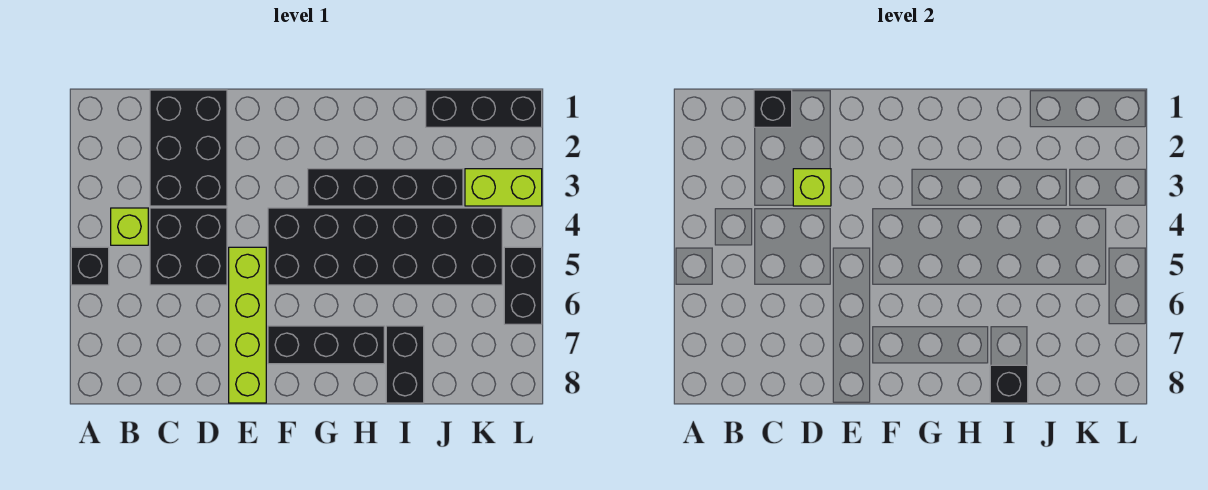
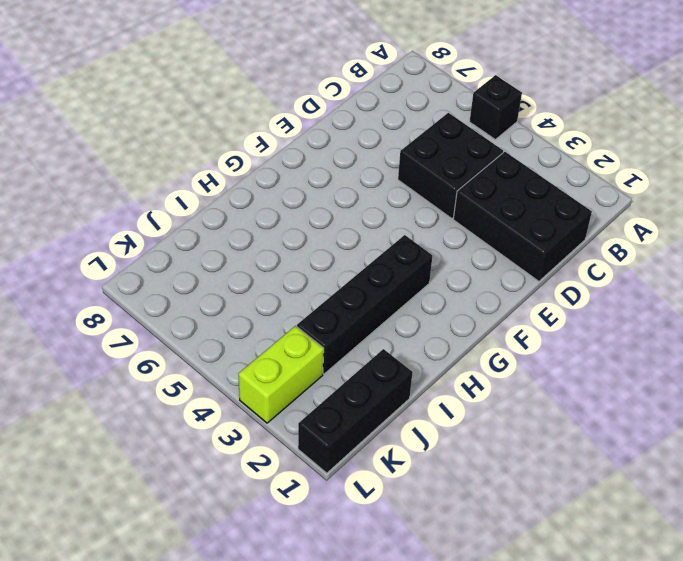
none -> lime 1x1 brick [111,208,148,245]
none -> lime 1x4 brick [229,247,266,403]
none -> black 2x6 brick [268,208,502,285]

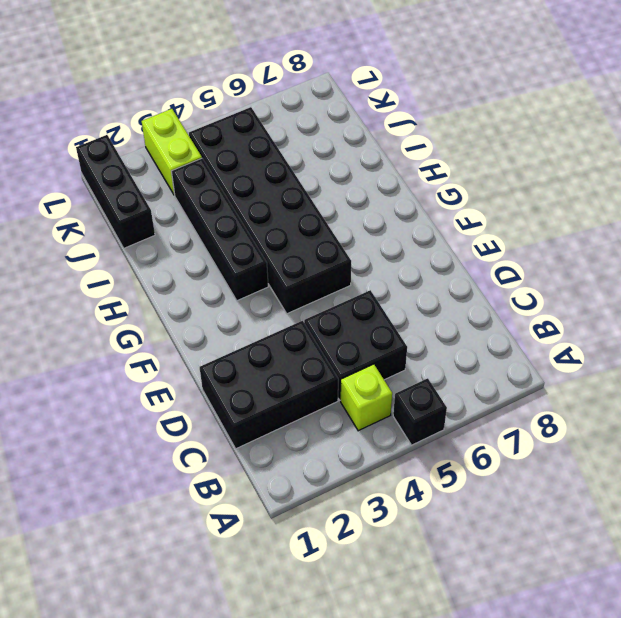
none -> lime 1x4 brick [229,247,266,403]
none -> black 1x3 brick [268,326,384,364]
none -> black 1x2 brick [386,326,424,403]

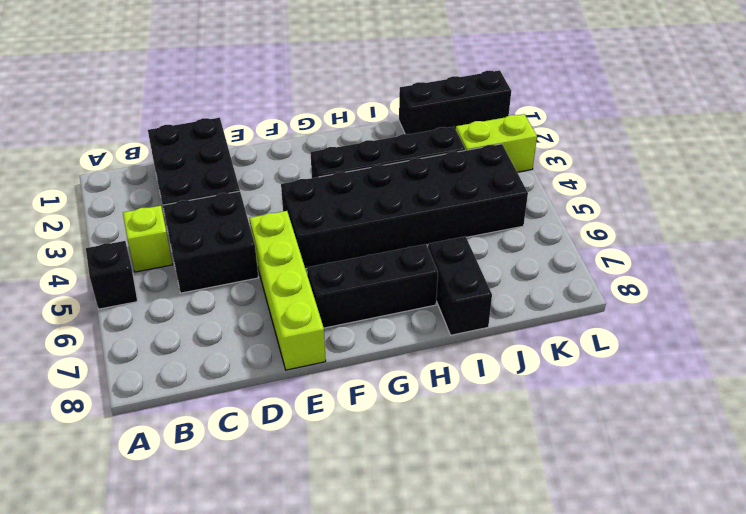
none -> black 1x2 brick [504,247,542,324]
none -> black 1x1 brick [754,90,792,127]
none -> lime 1x1 brick [793,169,831,206]

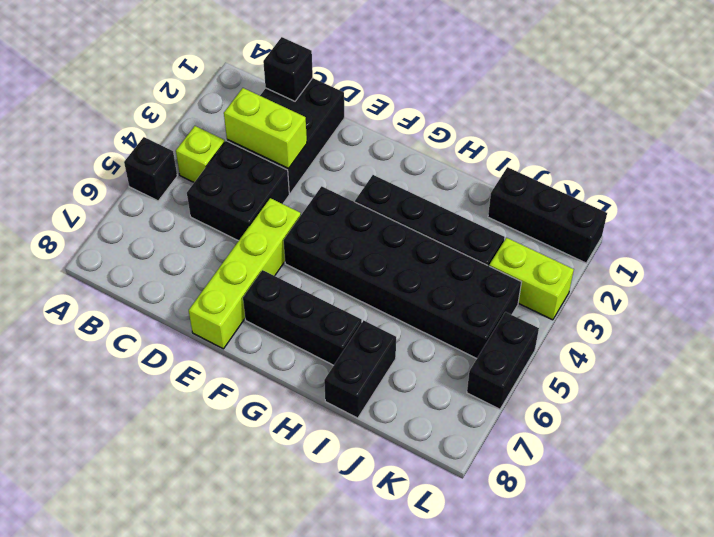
lime 1x2 brick [224,88,307,168] -> lime 1x1 brick [793,169,831,206]
none -> black 1x1 brick [990,365,1028,403]

